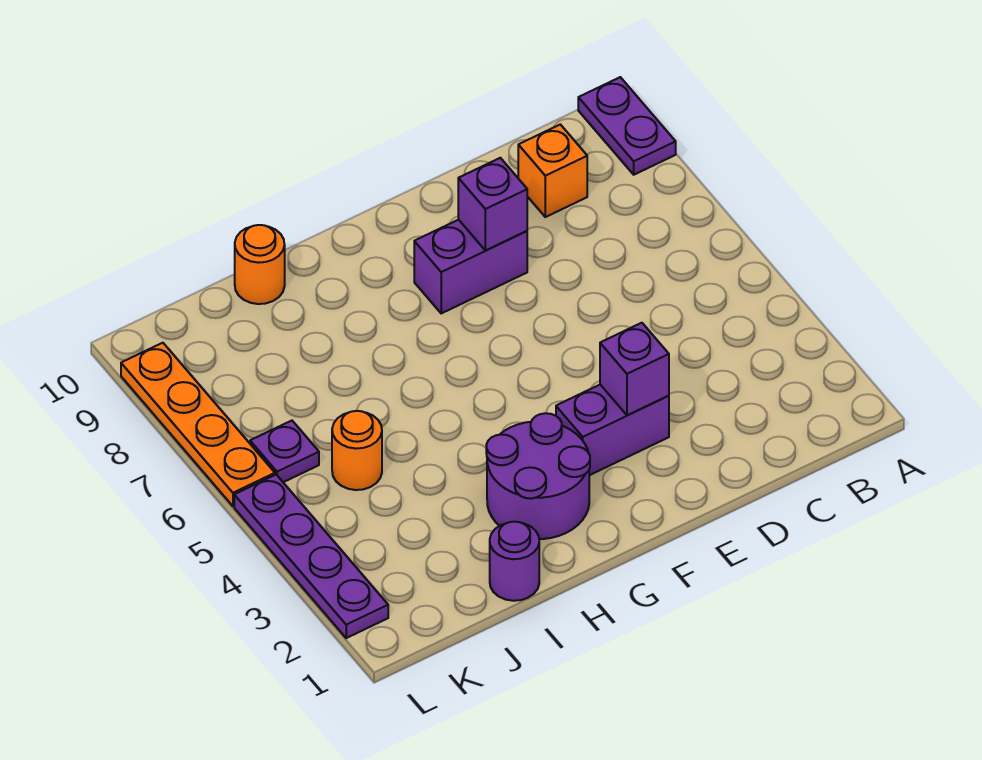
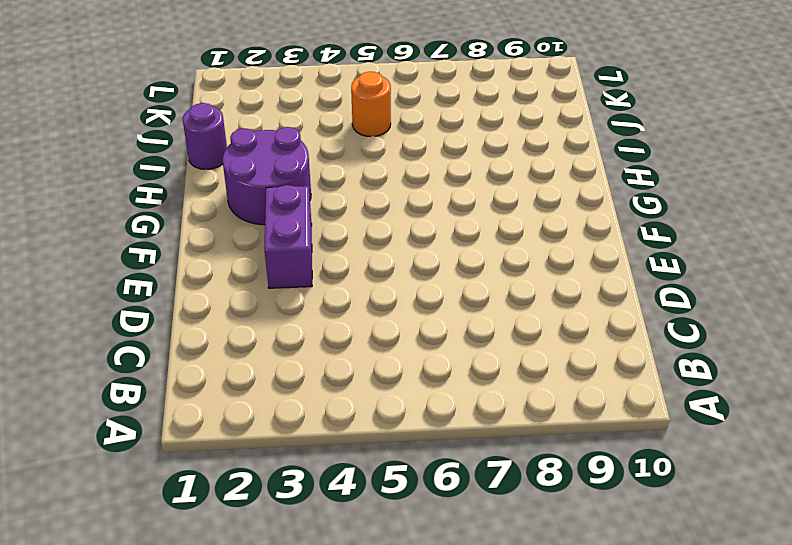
none -> purple 1x2 plate [578,77,676,175]
none -> orange 1x1 brick [518,124,587,217]
none -> purple 1x2 brick [414,220,527,313]

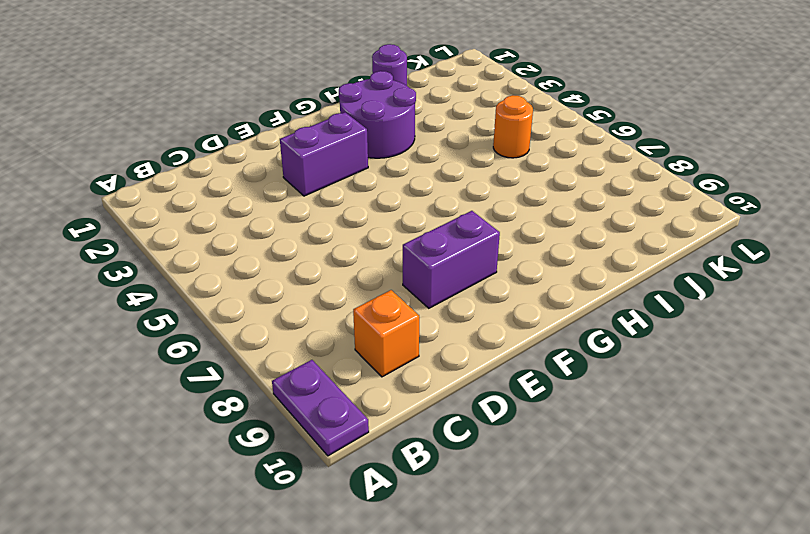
none -> orange 1x1 round brick [235,225,285,304]
none -> purple 1x1 plate [250,421,319,482]
none -> purple 1x4 plate [234,475,388,638]

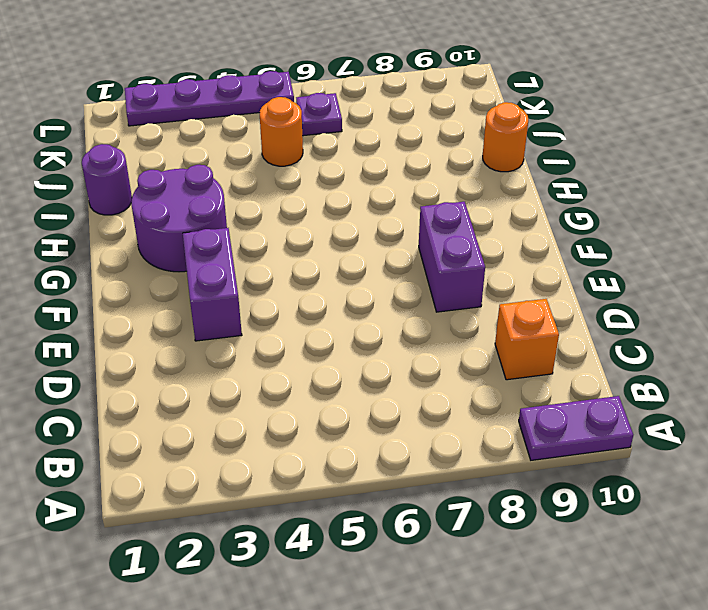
none -> orange 1x4 plate [121,343,275,506]
none -> purple 1x1 brick [600,323,669,415]
none -> purple 1x1 brick [458,158,527,250]

